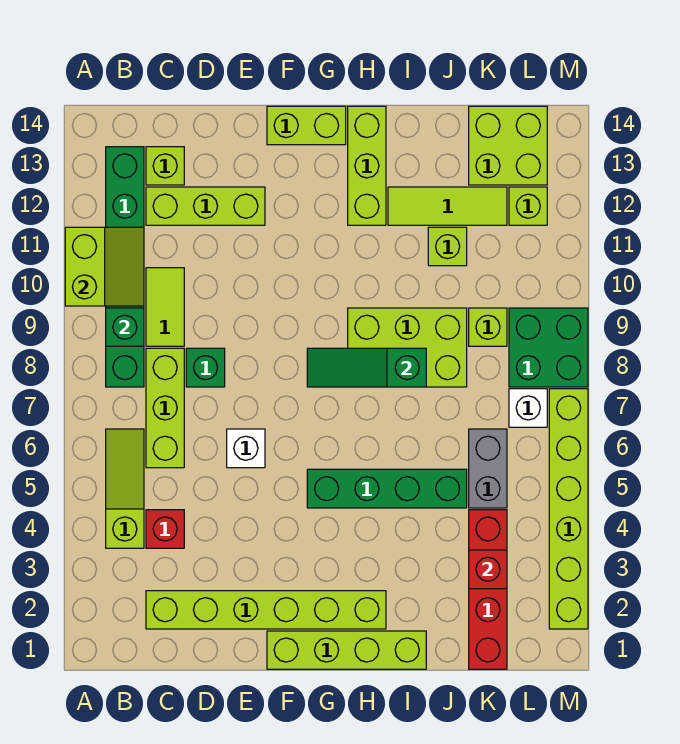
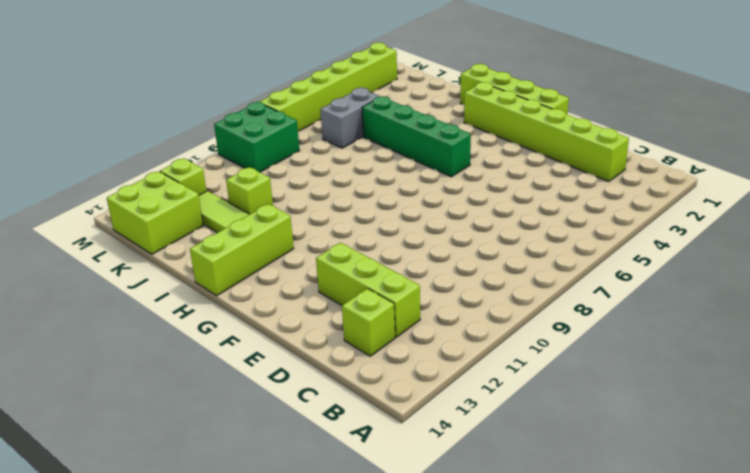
none -> lime 1x3 slope [106,429,144,548]
none -> green 1x6 brick [106,147,144,387]
none -> red 1x1 brick [146,510,184,548]

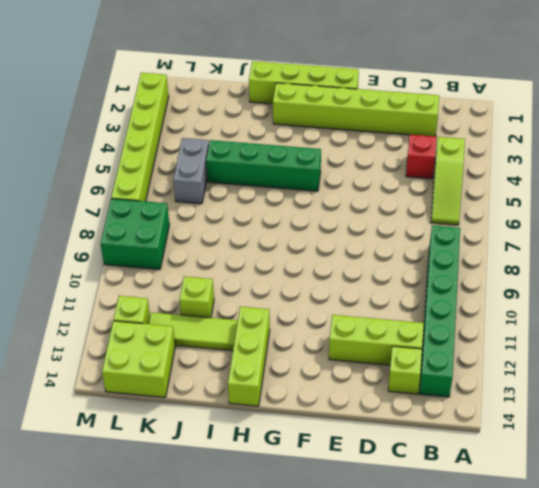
none -> lime 1x3 brick [146,348,184,468]
none -> lime 1x2 tile [146,268,184,346]
none -> green 1x1 brick [186,348,225,387]

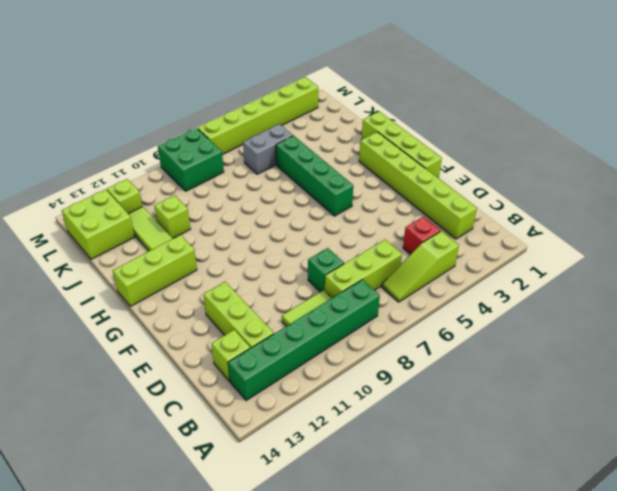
none -> white 1x1 brick [227,429,265,468]
none -> lime 1x2 brick [267,106,346,145]
none -> lime 2x3 brick [348,308,467,387]

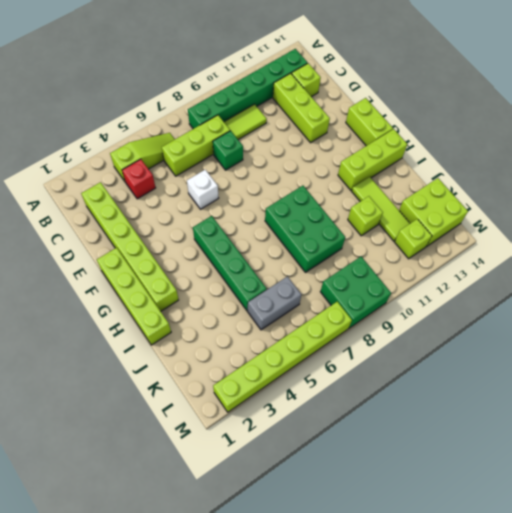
green 2x3 brick [265,186,345,272] -> lime 2x3 brick [348,308,467,387]
none -> red 1x4 brick [469,510,507,669]
none -> lime 1x1 brick [469,308,507,346]
none -> white 1x1 brick [509,389,547,427]

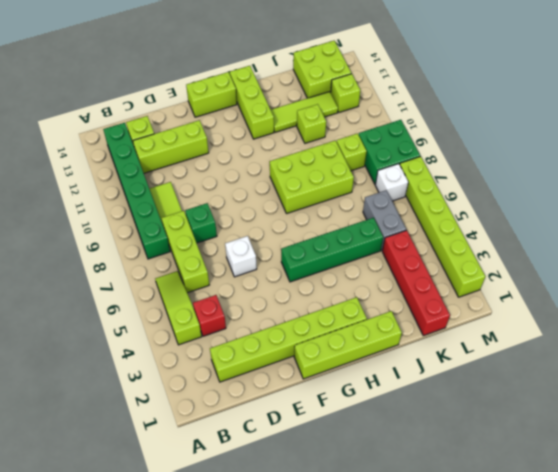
none -> lime 2x2 slope [65,227,144,306]
none -> green 1x1 brick [106,308,144,346]
none -> green 1x3 slope [307,348,426,387]

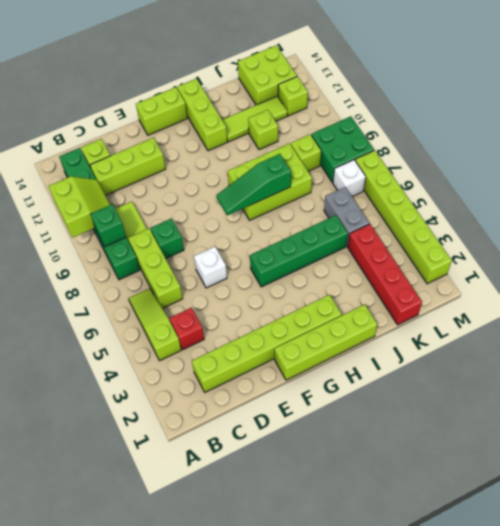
none -> red 1x1 brick [469,550,507,589]

